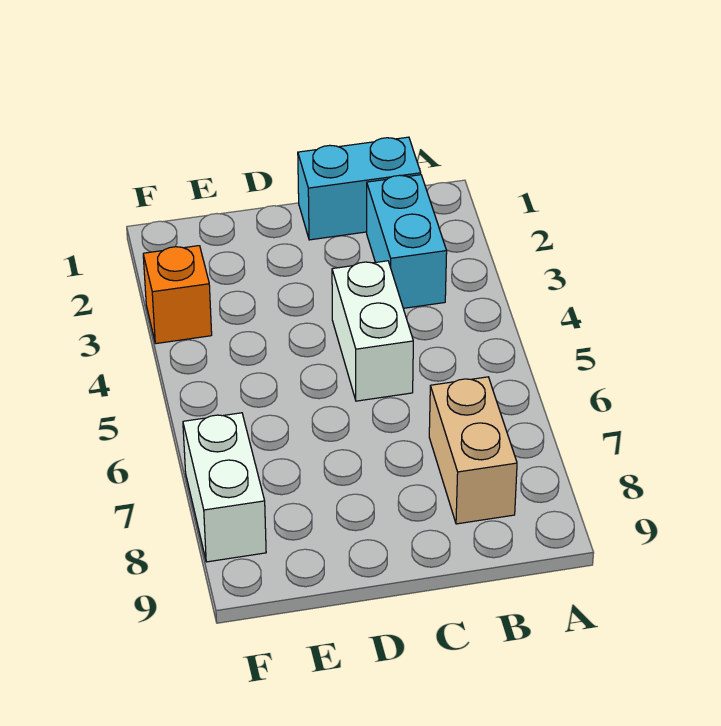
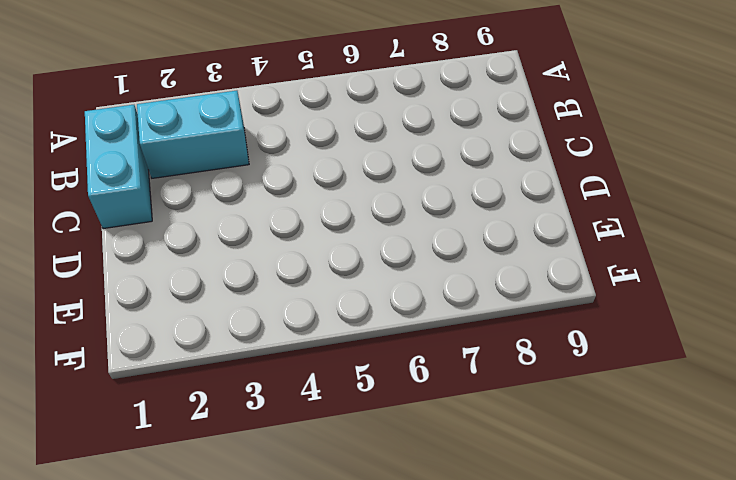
none -> tan 1x2 brick [429,377,517,524]
none -> white 1x2 brick [332,261,413,401]

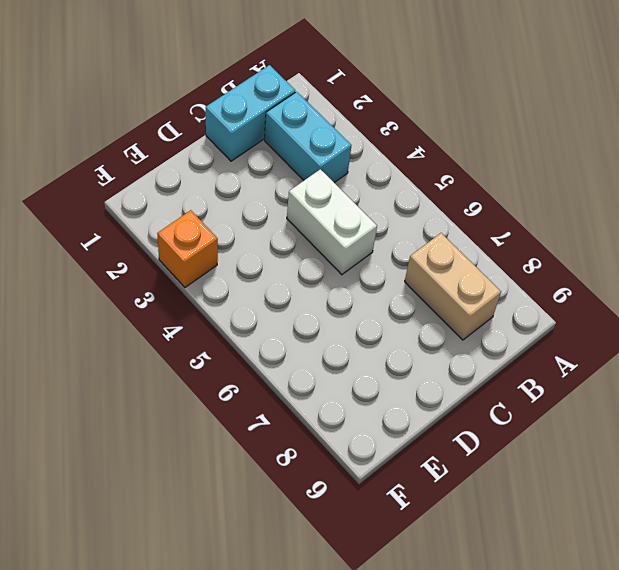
none -> white 1x2 brick [183,413,266,562]

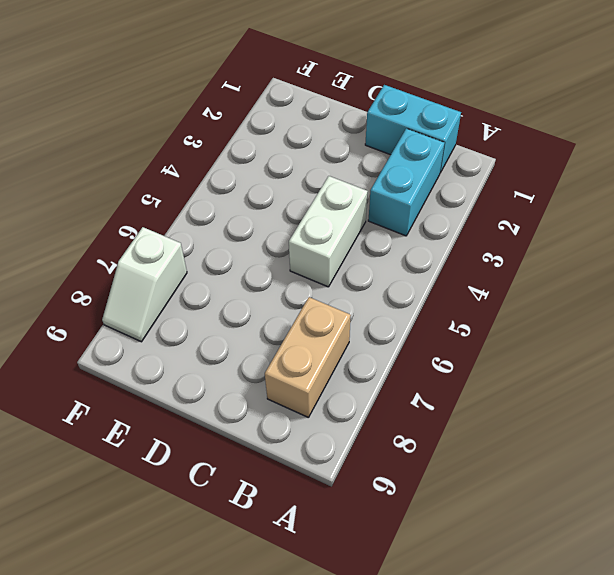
white 1x2 slope [102,227,187,342] -> white 1x2 brick [183,413,266,562]
none -> orange 1x1 brick [143,246,212,344]

